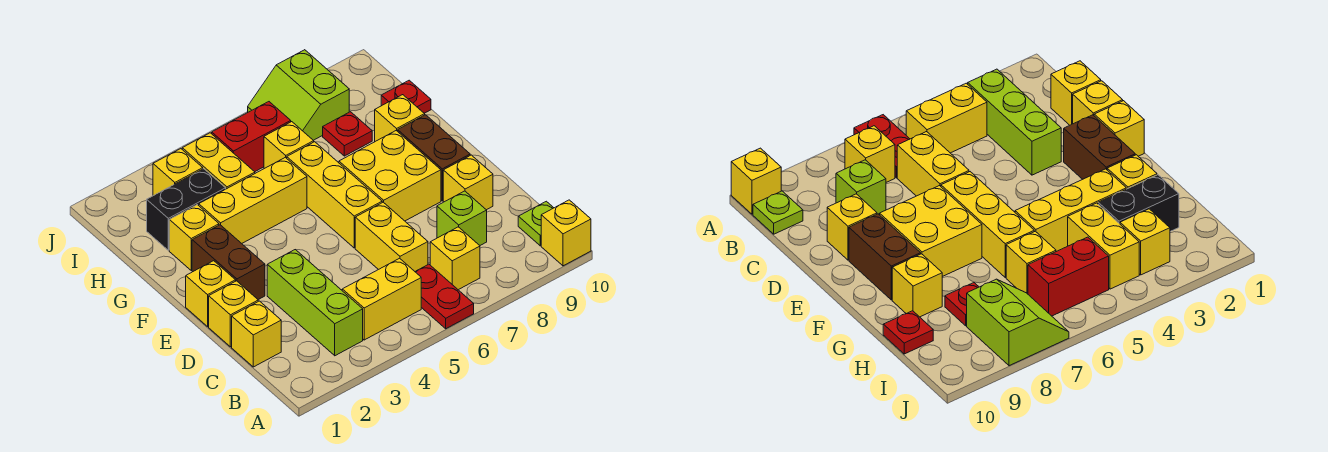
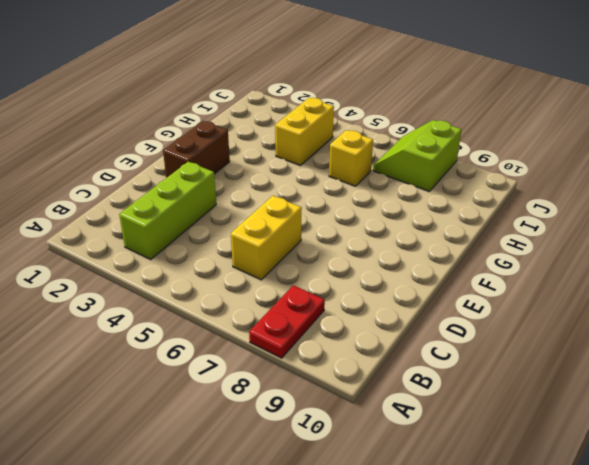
red 1x2 plate [249,285,325,358] -> red 1x2 plate moved to [415,264,474,329]
none -> yellow 1x1 brick [541,200,591,266]
none -> yellow 1x2 brick [342,258,421,340]
none -> yellow 1x1 brick [430,227,480,290]

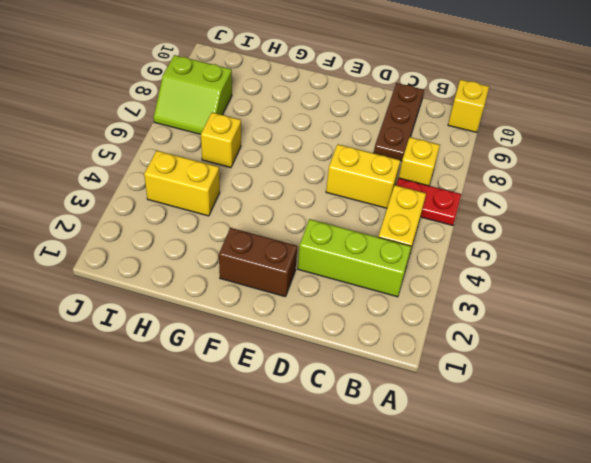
brown 1x3 plate [374,83,424,161] -> lime 1x1 brick [437,191,487,245]
none -> lime 1x1 plate [518,201,553,246]
none -> yellow 1x1 brick [232,301,281,367]
none -> yellow 1x1 brick [209,281,258,347]

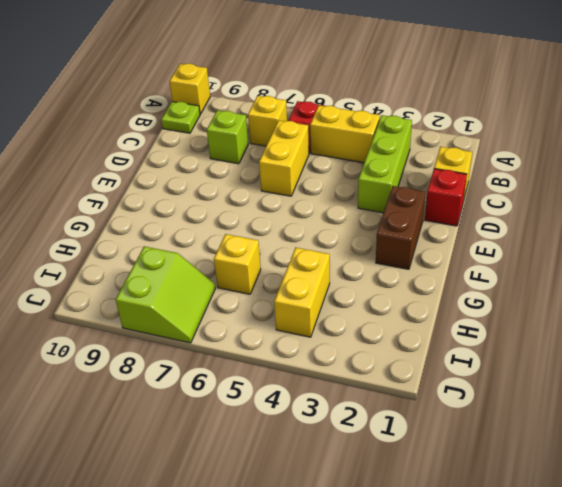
red 1x1 brick [425,169,467,226] -> yellow 1x1 brick [209,281,258,347]
none -> yellow 1x1 brick [443,155,493,210]
none -> yellow 1x1 brick [186,261,236,326]
none -> yellow 1x3 brick [287,142,382,248]

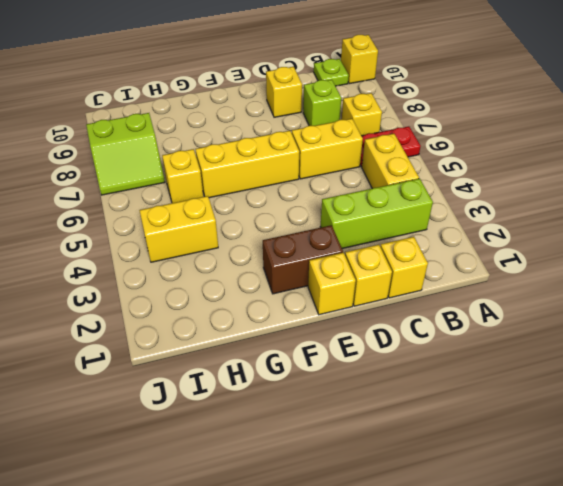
none -> yellow 2x2 brick [339,131,441,221]
none -> brown 1x2 brick [398,115,470,201]
none -> yellow 1x1 brick [169,205,219,270]

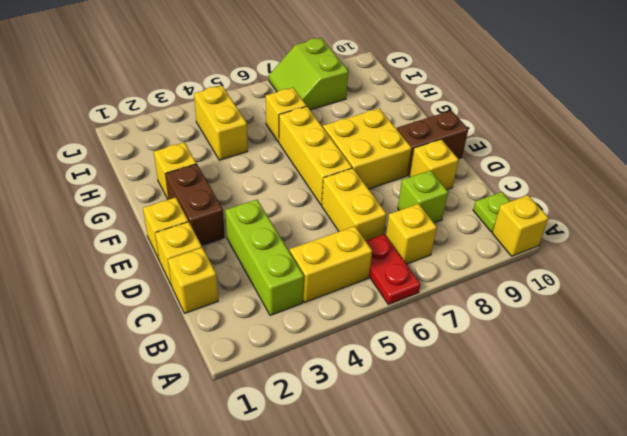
brown 1x2 brick [397,110,468,175] -> brown 1x2 brick turned to [398,115,470,201]
none -> yellow 1x3 brick [199,157,307,243]
none -> yellow 1x1 brick [375,95,425,141]
none -> black 1x2 brick [147,169,226,250]

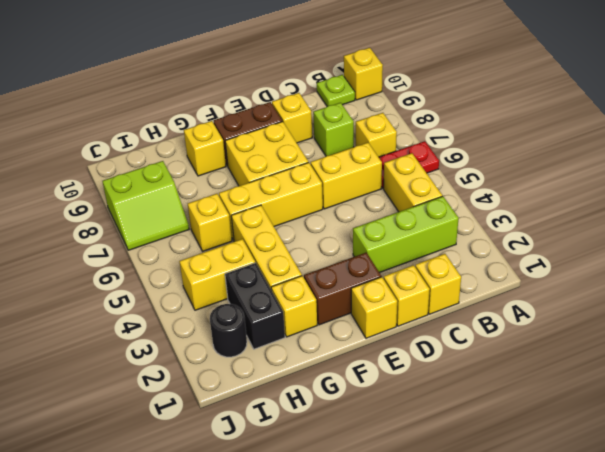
black 1x1 round brick [210,304,247,357] -> none
none -> red 1x1 plate [323,112,372,156]
none -> red 1x1 plate [381,80,431,113]
none -> yellow 1x1 brick [153,149,203,196]

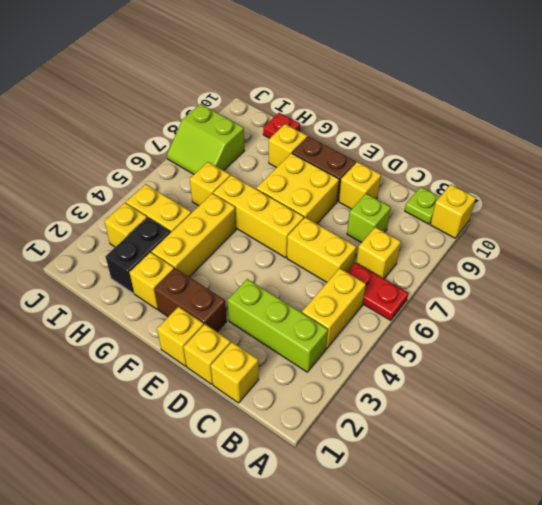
none -> red 1x1 plate [323,112,372,156]
none -> red 1x2 brick [211,102,291,172]

